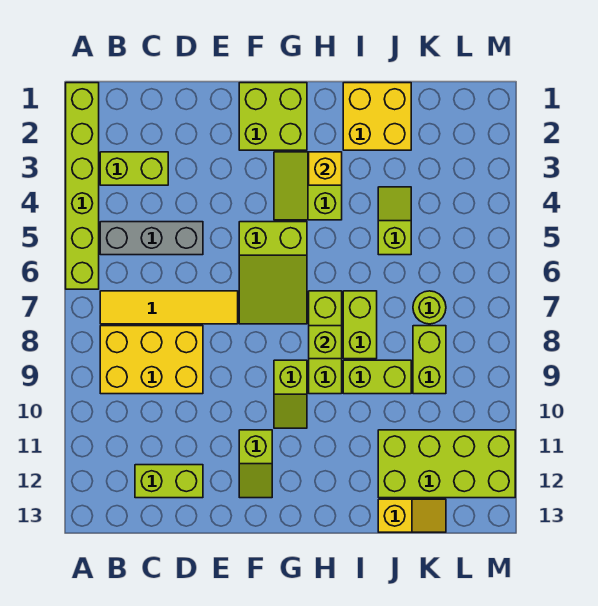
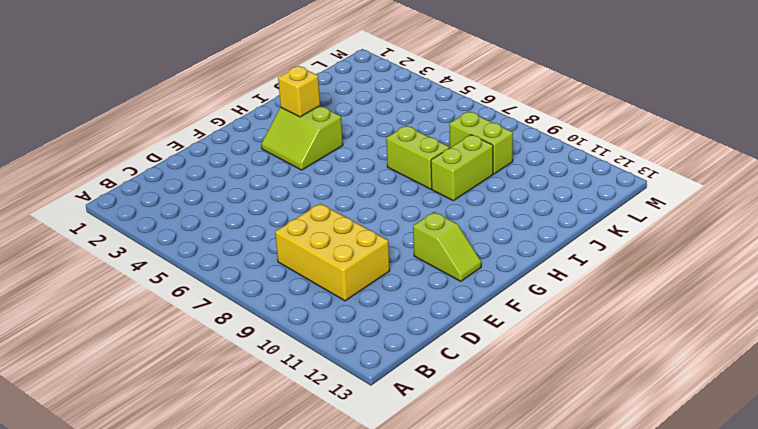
yellow 2x3 brick [275,203,390,301] -> yellow 2x3 brick turned to [100,326,203,394]
none -> lime 1x6 brick [66,83,99,289]
none -> lime 1x2 brick [100,152,168,185]
none -> grey 1x3 brick [100,222,203,255]

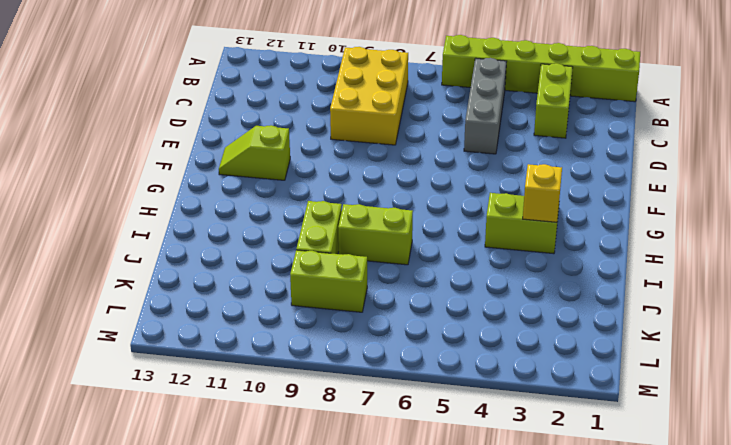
none -> yellow 1x4 tile [100,291,238,324]
none -> lime 1x2 brick [135,465,203,498]
none -> lime 2x2 brick [239,83,307,150]

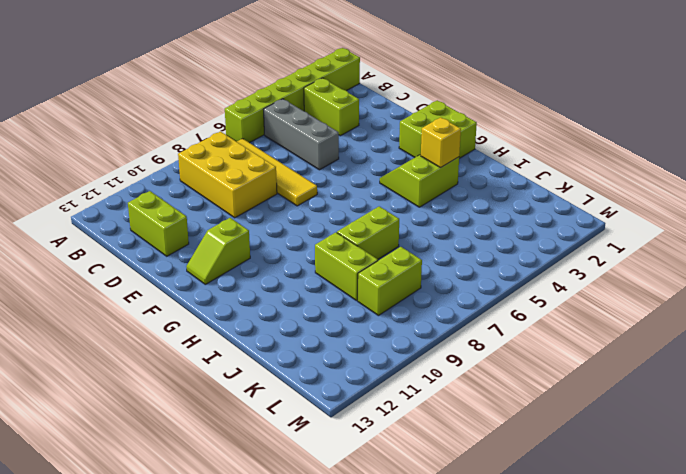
none -> lime 2x3 slope [239,222,307,324]
none -> lime 1x2 slope [274,360,307,428]
none -> lime 1x3 brick [309,291,342,394]

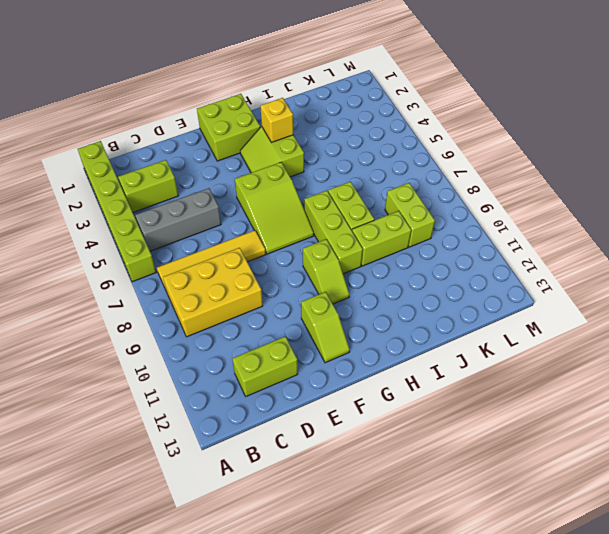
none -> yellow 2x2 brick [343,83,411,150]
none -> lime 1x2 slope [378,187,411,255]
none -> lime 2x4 brick [378,430,515,498]

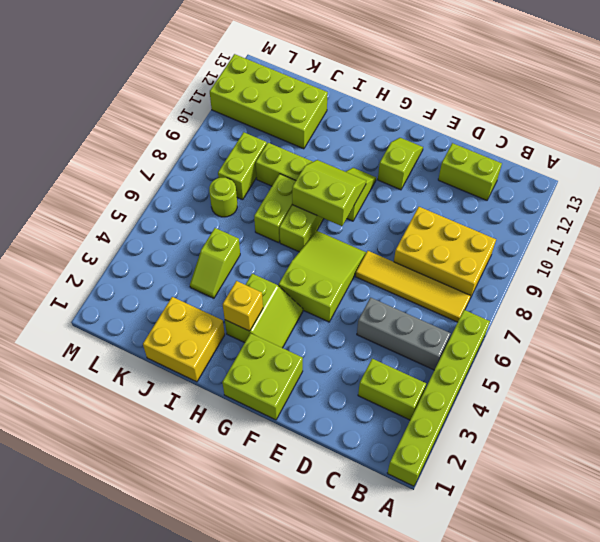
lime 2x2 slope [292,160,366,226] -> lime 1x1 brick [309,326,342,359]
none -> yellow 1x2 slope [378,499,446,532]

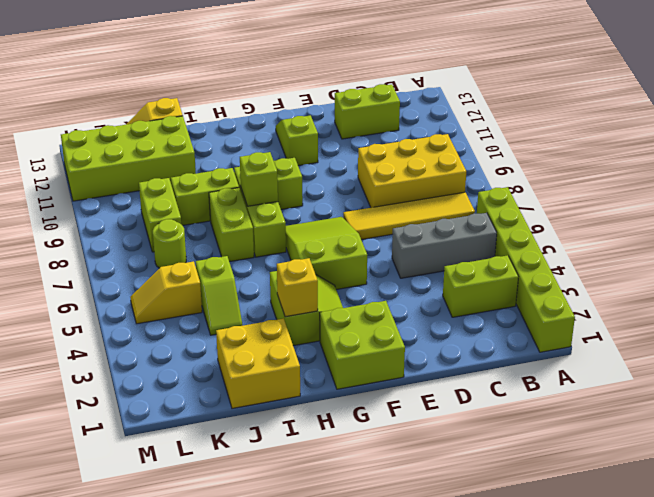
yellow 1x2 slope [130,261,202,324] -> none

